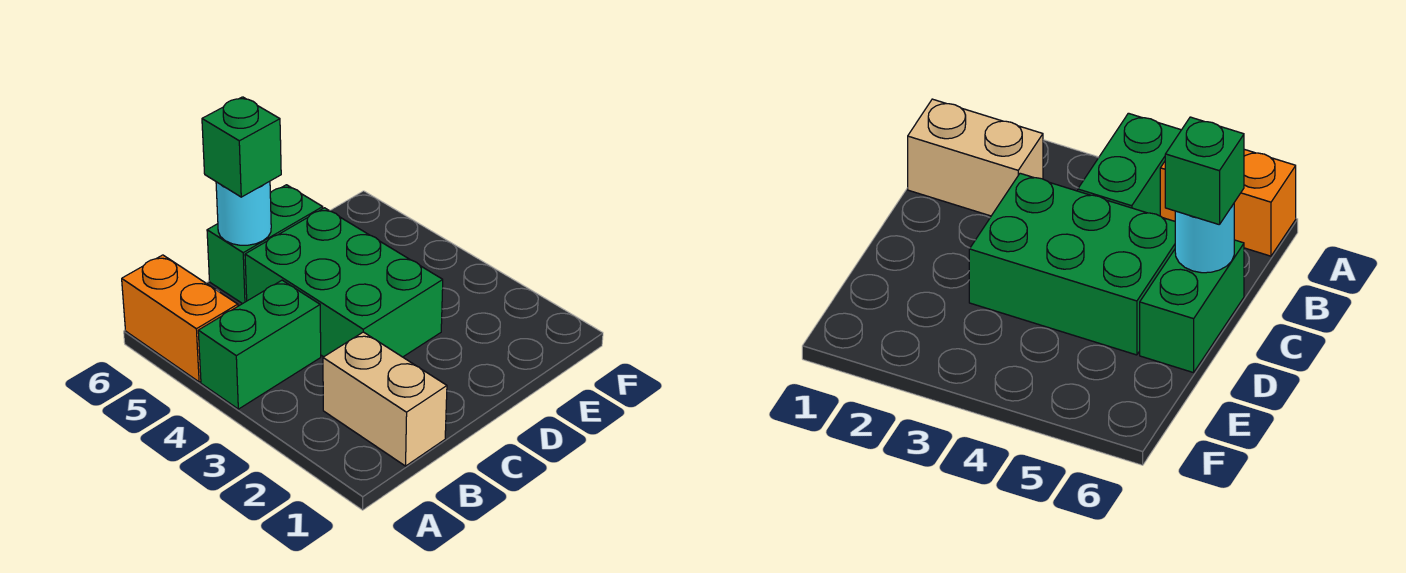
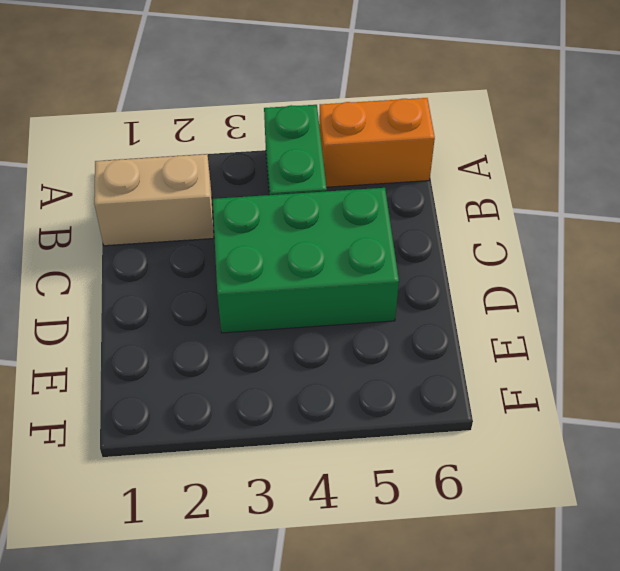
none -> green 1x2 brick [207,185,323,304]
none -> cyan 1x1 round brick [216,181,271,245]

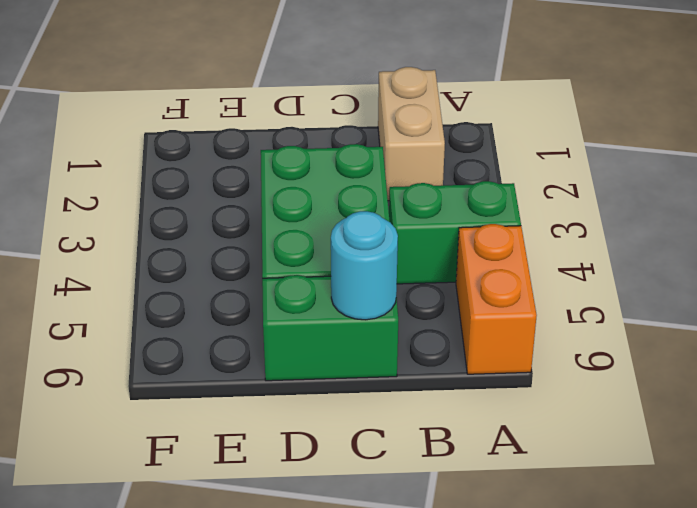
none -> green 1x1 brick [202,97,281,197]

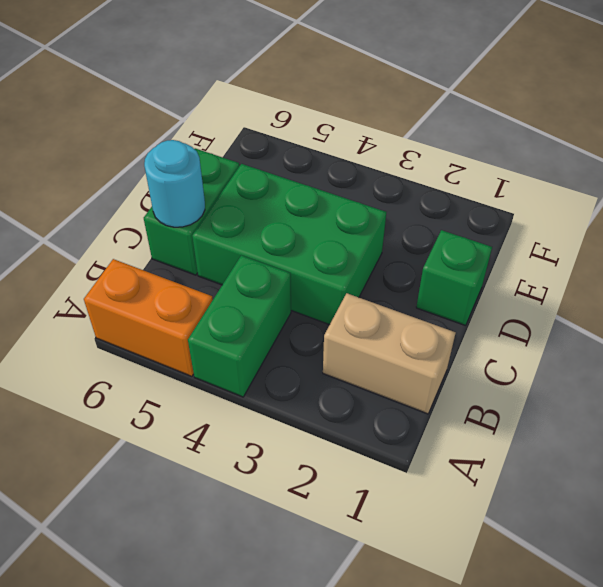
green 1x1 brick [416,230,492,326] -> green 1x1 brick moved to [202,97,281,197]

